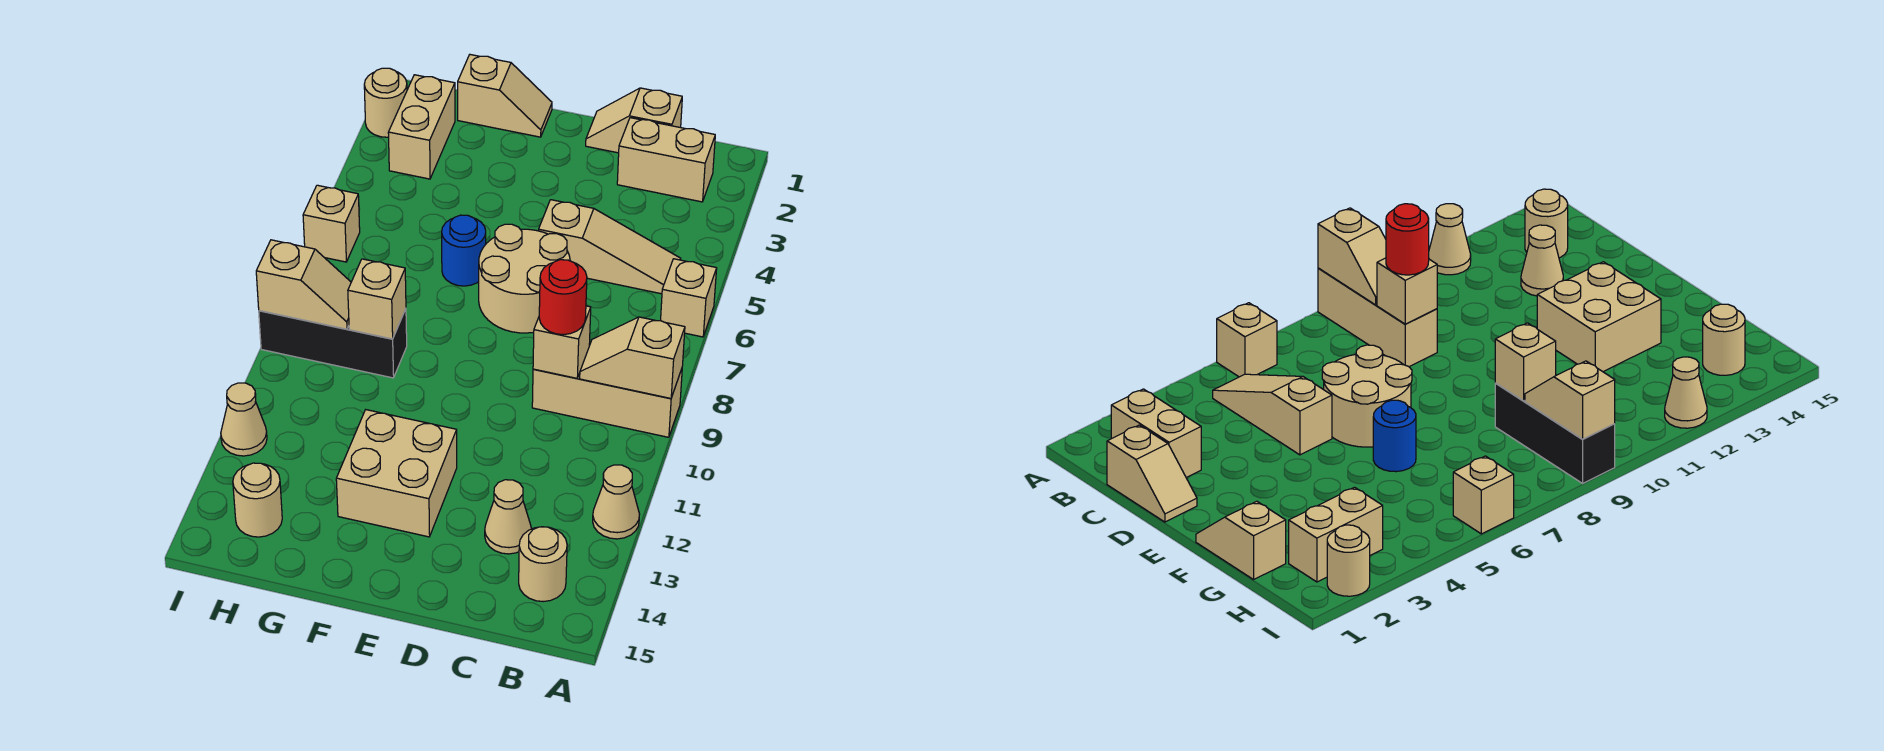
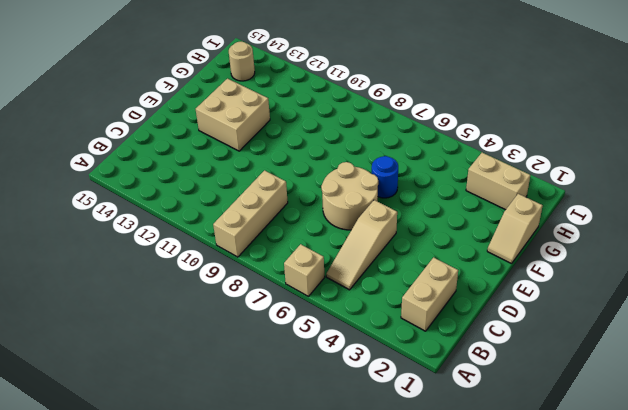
none -> tan 1x1 cone [593,465,640,539]
none -> tan 1x1 round brick [519,527,567,602]
none -> tan 1x2 slope [586,88,682,153]

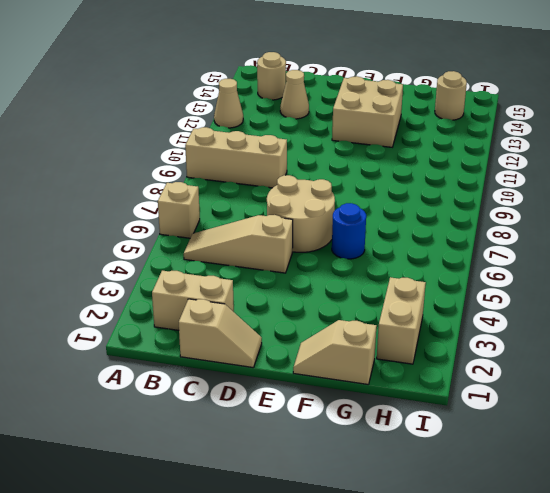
none -> black 1x3 brick [259,309,407,378]
none -> tan 1x1 round brick [364,68,407,137]
none -> tan 1x1 brick [303,185,360,262]

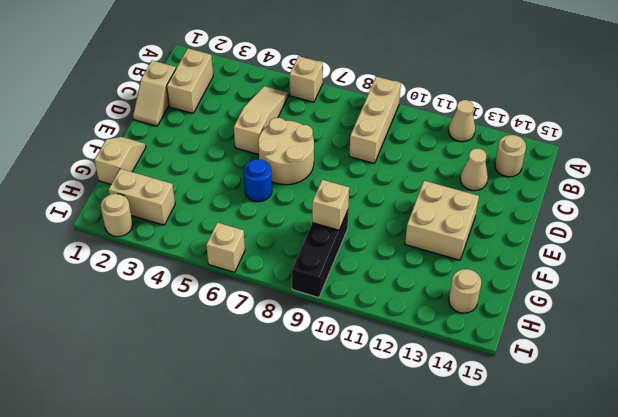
none -> tan 1x1 cone [221,383,267,456]
none -> tan 1x2 slope [580,317,685,398]
none -> tan 1x1 brick [533,306,591,378]

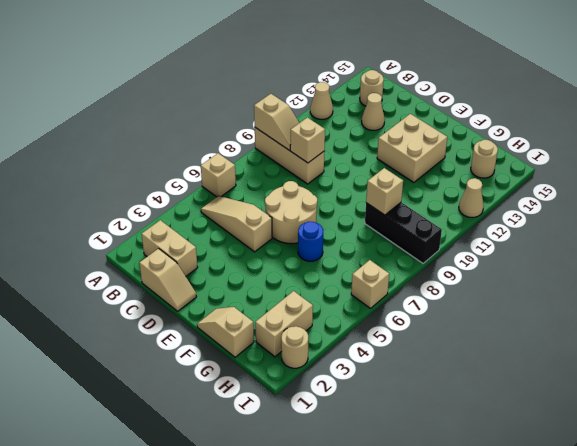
none -> tan 1x2 slope [256,240,351,329]
none -> red 1x1 round brick [539,260,587,335]

